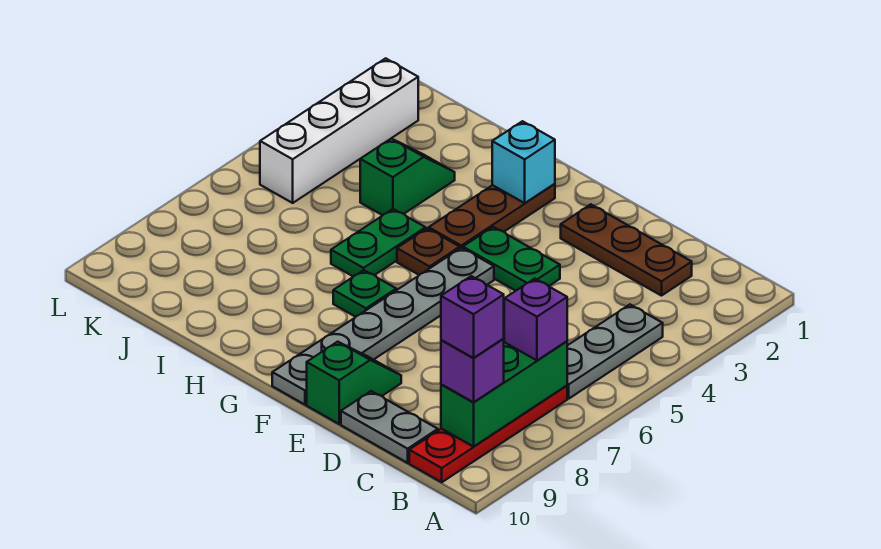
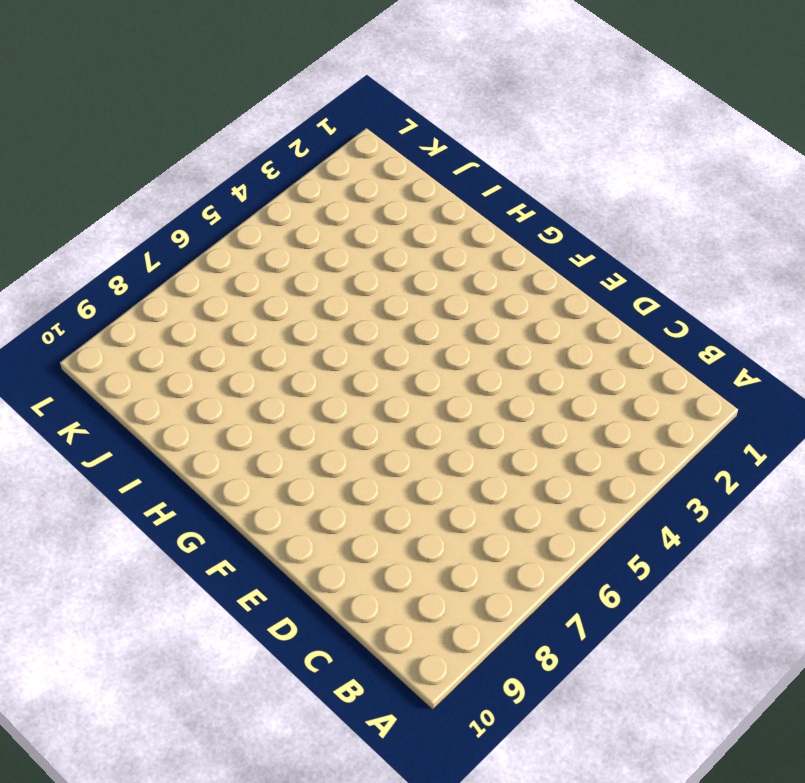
none -> grey 1x3 plate [567,305,663,398]
none -> red 1x4 plate [409,386,567,482]
none -> brown 1x3 plate [561,204,692,296]

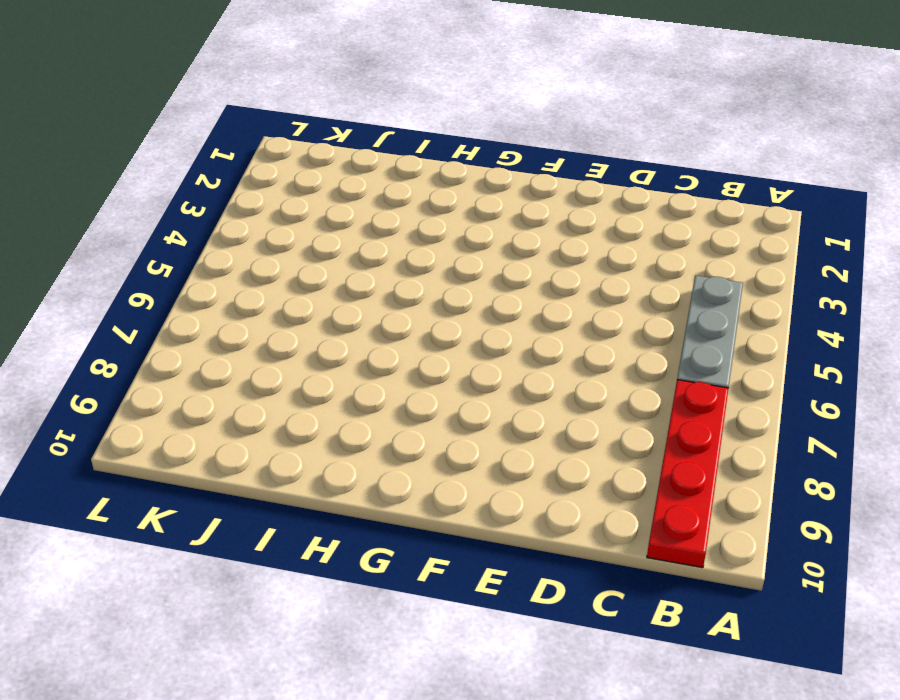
none -> brown 1x3 plate [561,204,692,296]
none -> grey 1x2 plate [341,391,438,463]
none -> green 1x2 plate [463,227,560,291]

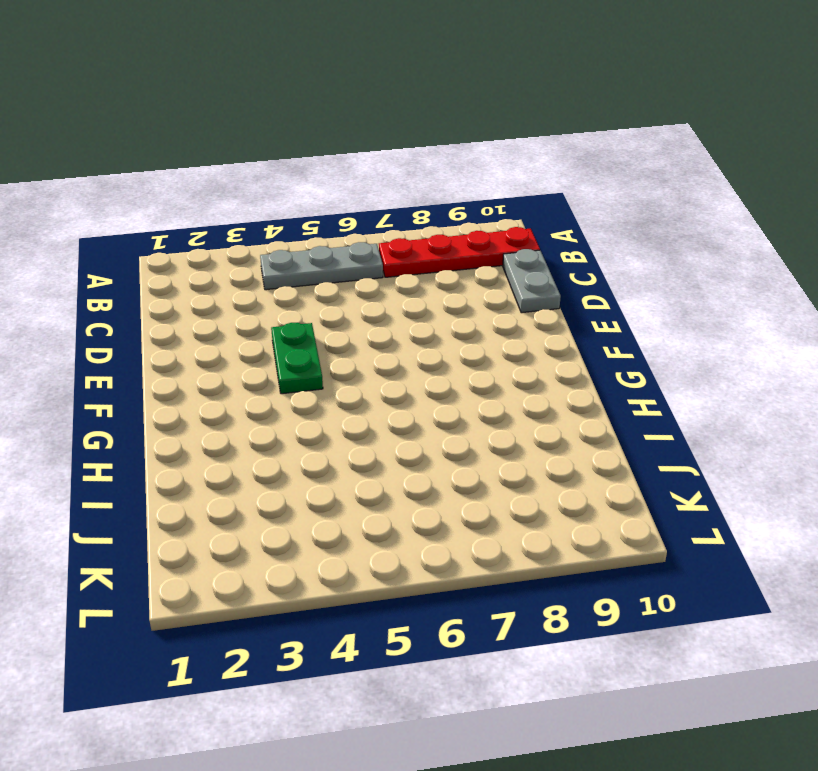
none -> brown 1x3 plate [561,204,692,296]
none -> green 1x2 slope [307,342,401,424]
none -> grey 1x6 plate [272,248,494,405]

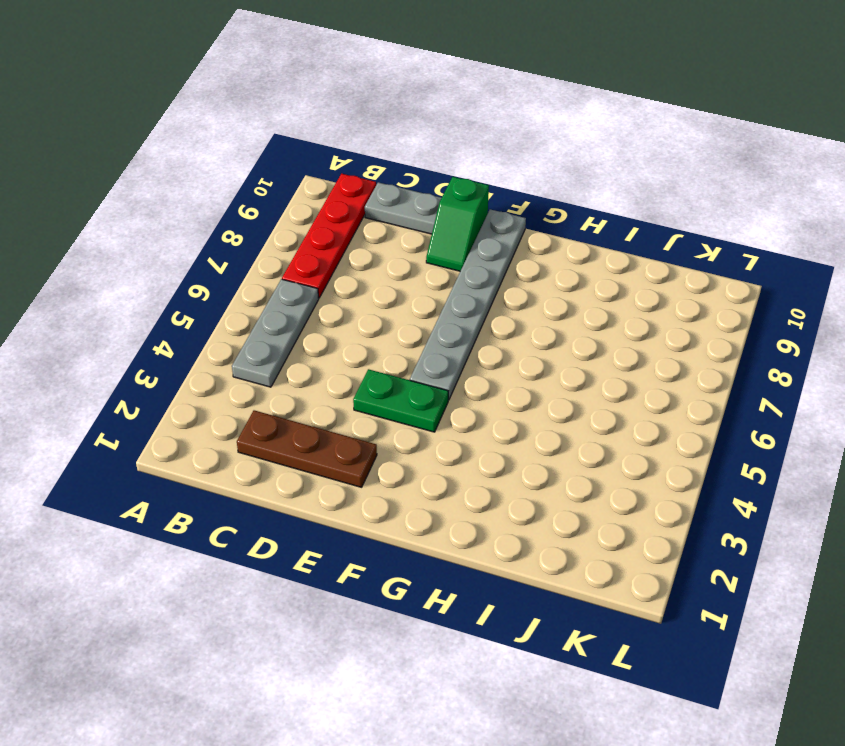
none -> brown 1x3 plate [429,184,555,248]
none -> brown 1x1 plate [397,228,460,275]
none -> green 1x1 plate [333,270,396,317]

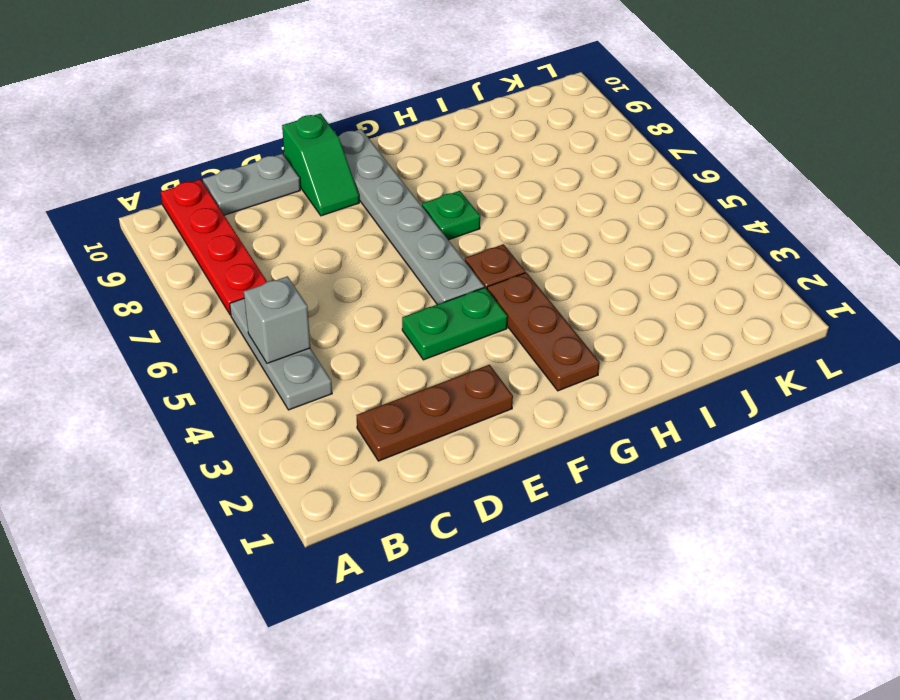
grey 1x1 brick [244,276,310,363] -> none
none -> green 1x2 plate [331,209,426,277]
none -> green 1x2 slope [360,138,455,215]
none -> white 1x4 brick [260,58,418,203]

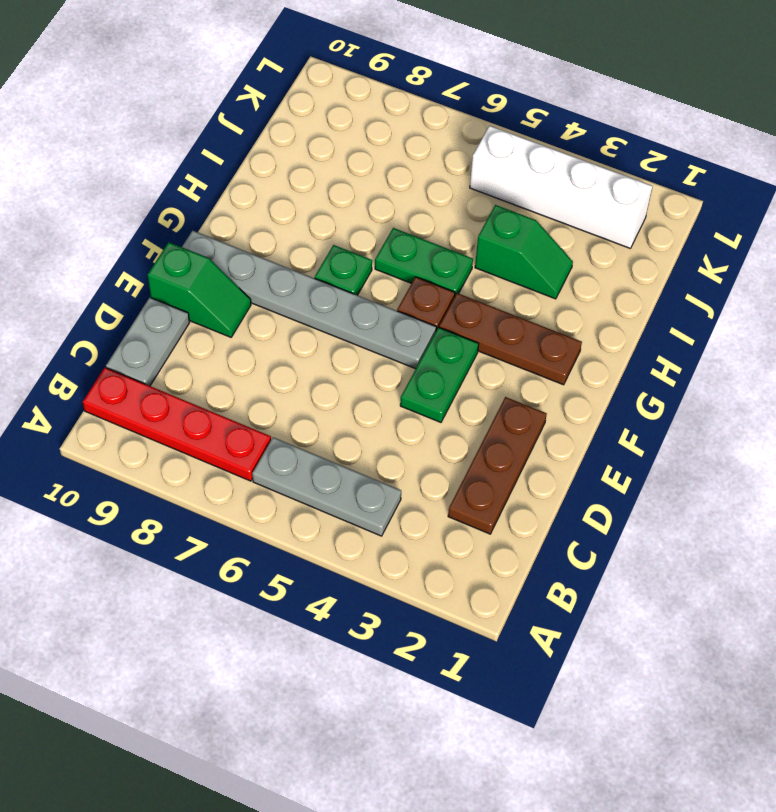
none -> green 1x3 brick [441,341,567,447]
none -> cyan 1x1 brick [492,121,555,203]
none -> purple 1x1 brick [504,279,567,360]

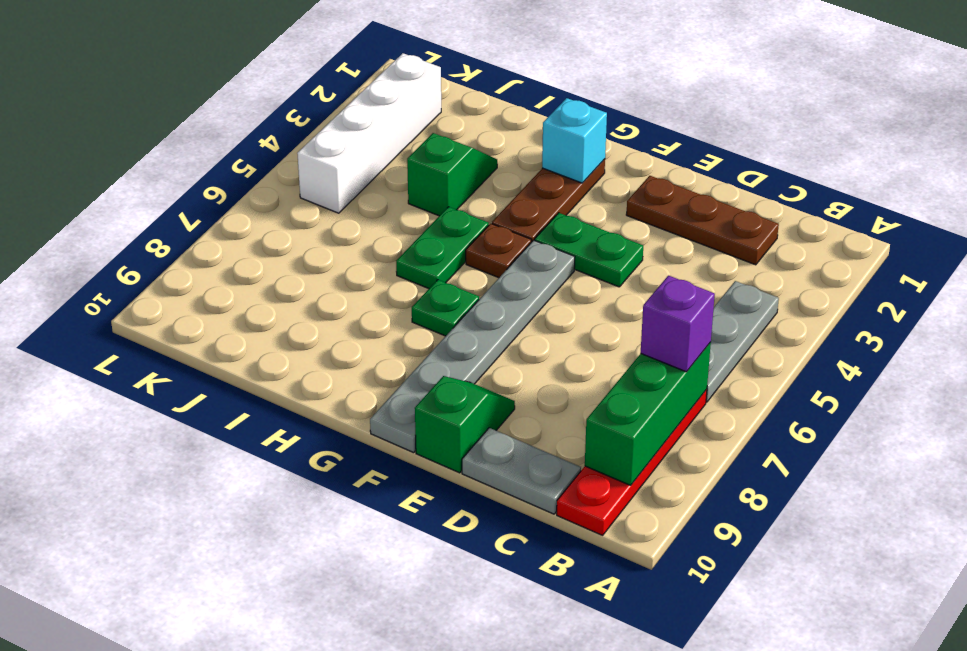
none -> purple 1x1 brick [441,339,504,402]
none -> purple 1x1 brick [441,276,504,358]

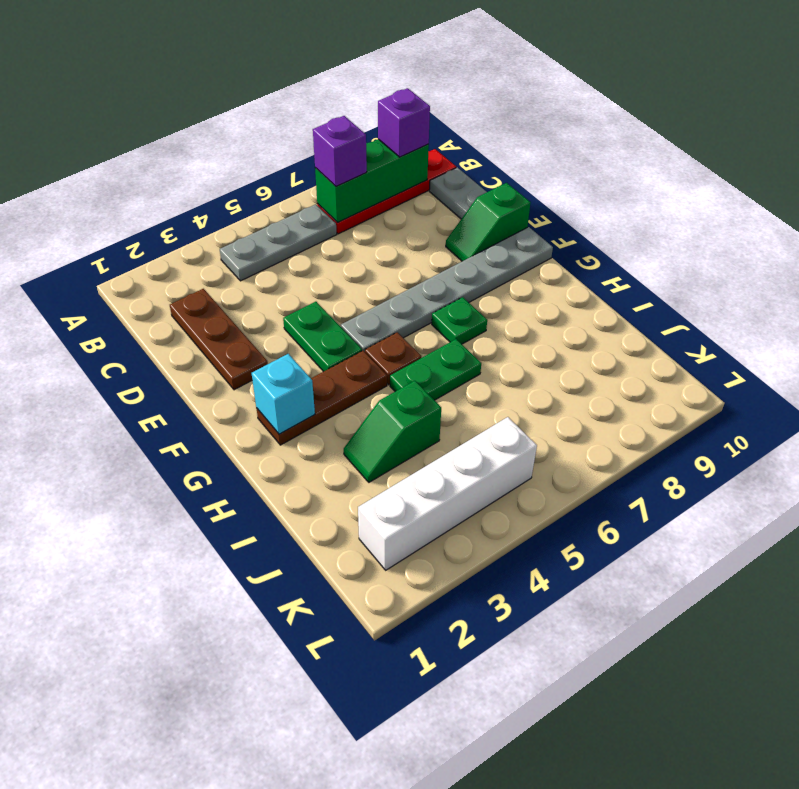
none -> purple 1x1 brick [441,276,504,358]

